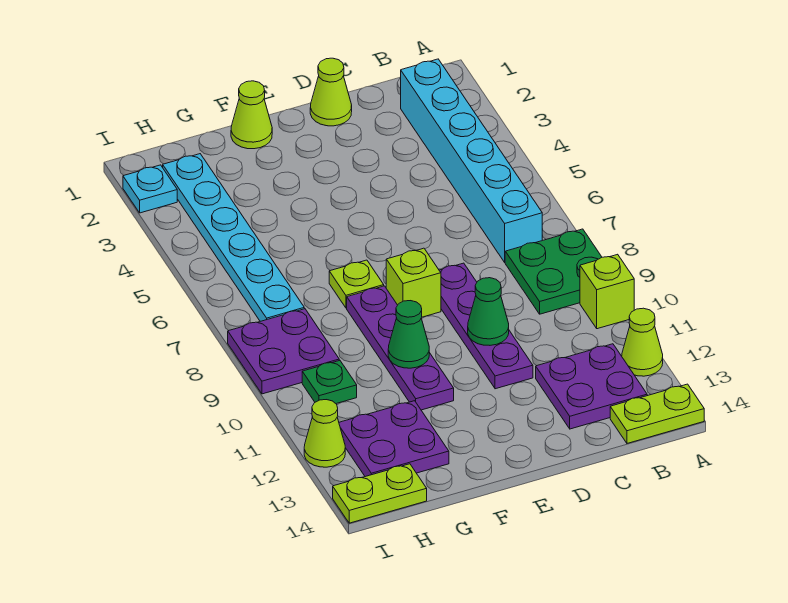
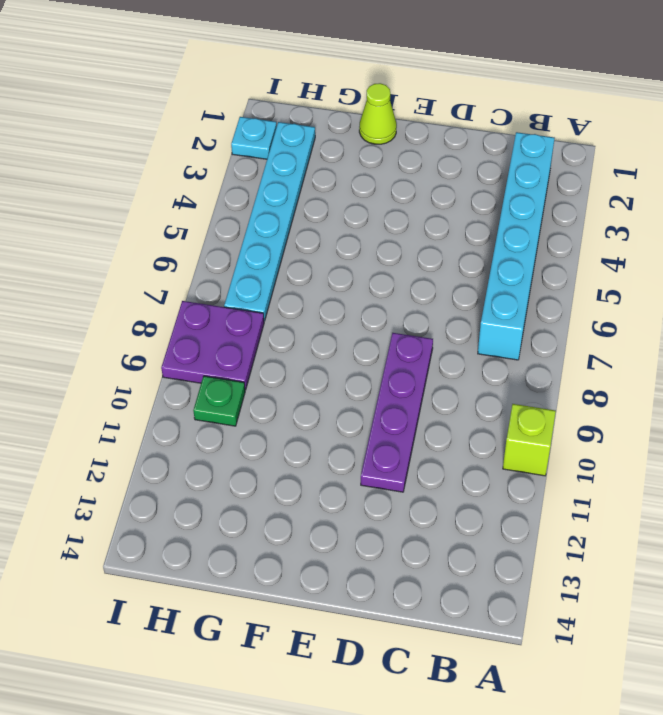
none -> green 2x2 plate [505,229,602,314]
none -> lime 1x1 cone [622,308,663,376]
none -> lime 1x2 plate [610,384,704,443]

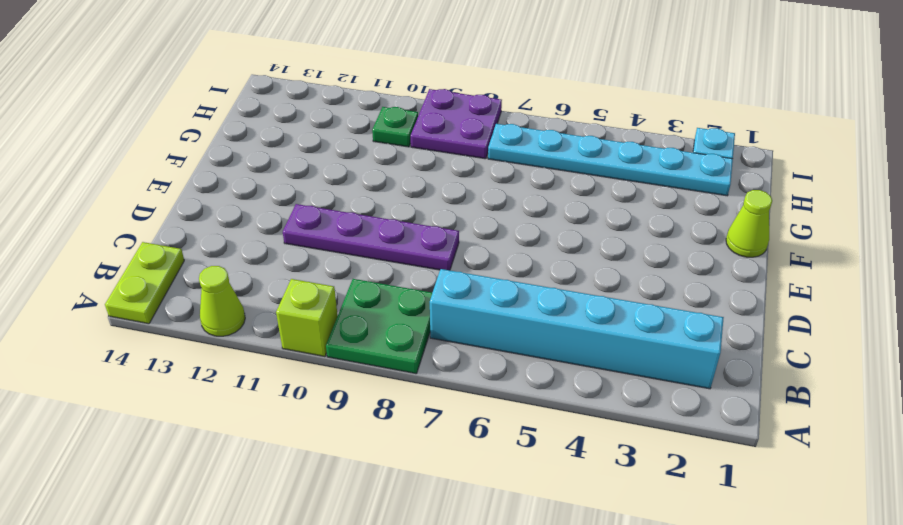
none -> purple 2x2 plate [536,344,647,429]
none -> lime 1x1 cone [310,58,352,126]
none -> lime 1x1 brick [386,248,441,317]

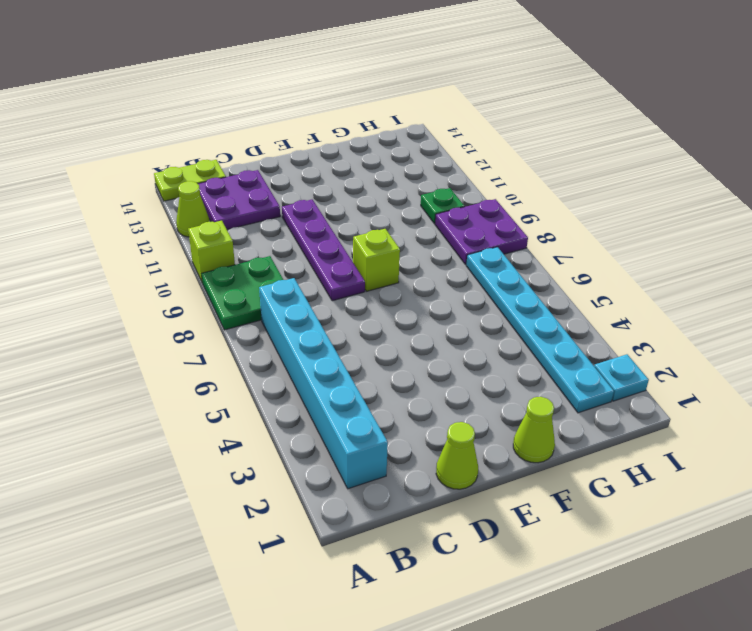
none -> lime 1x1 plate [329,260,384,308]
none -> purple 1x4 plate [347,286,454,410]
none -> purple 2x2 plate [339,401,449,477]

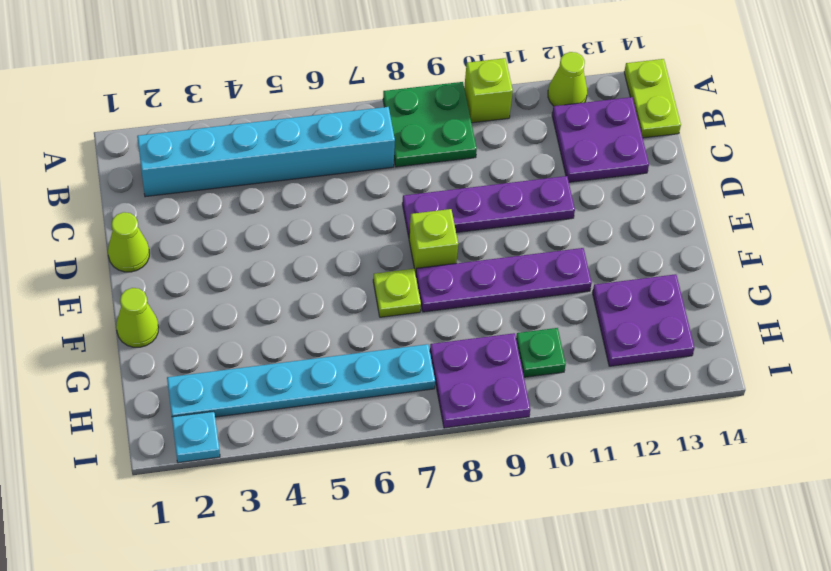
none -> lime 1x2 plate [333,464,427,523]
none -> lime 1x1 cone [304,400,345,467]
none -> green 1x1 cone [468,278,509,345]

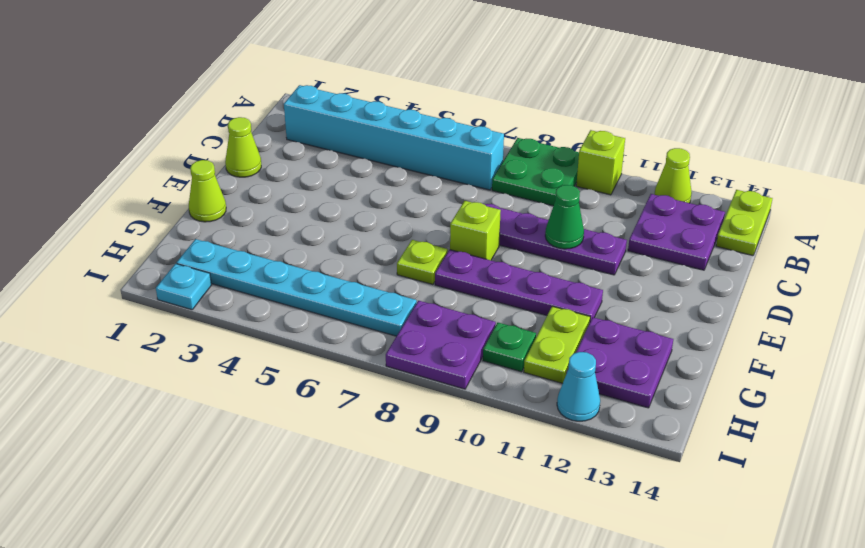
lime 1x2 plate [524,306,590,384] -> lime 1x2 plate moved to [333,464,427,523]
cyan 1x1 cone [557,352,600,421] -> lime 1x1 cone [304,400,345,467]
none -> green 1x1 cone [388,301,429,368]

